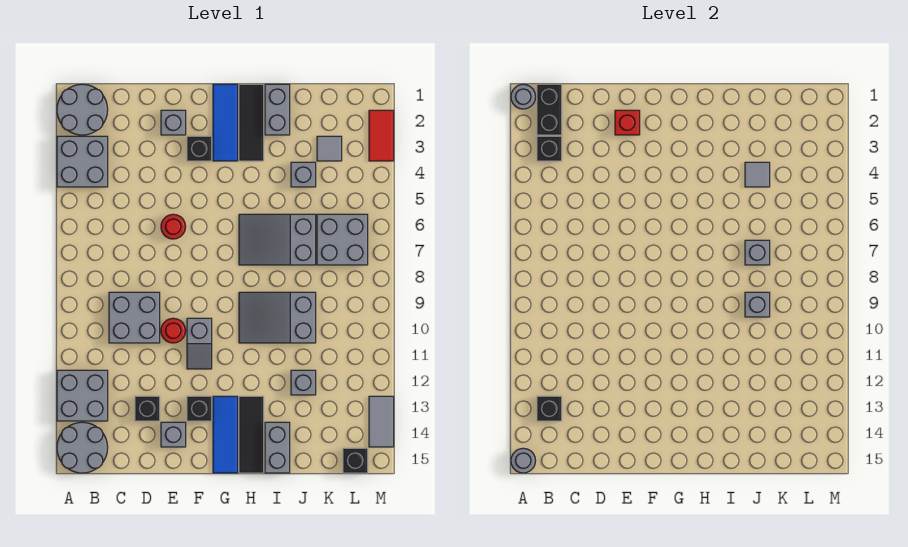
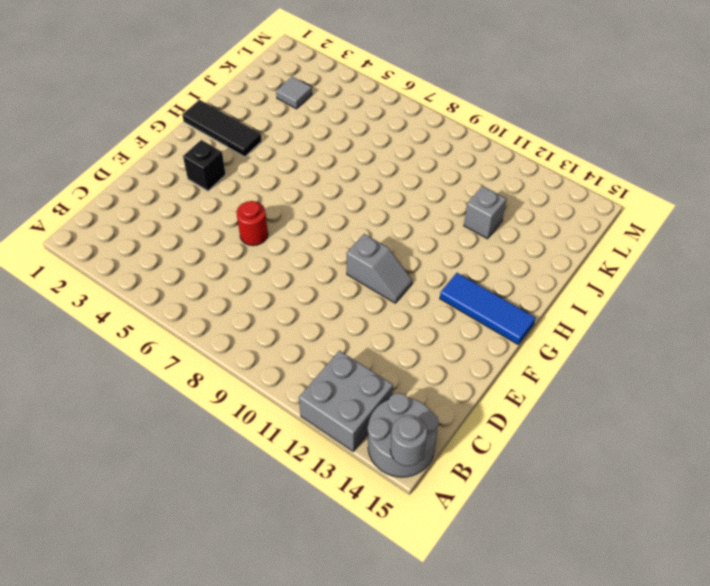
none -> grey 2x2 round brick [57,84,108,135]
none -> grey 2x2 brick [57,136,108,187]
none -> grey 2x2 brick [109,292,160,343]
none -> black 1x1 brick [135,396,160,421]

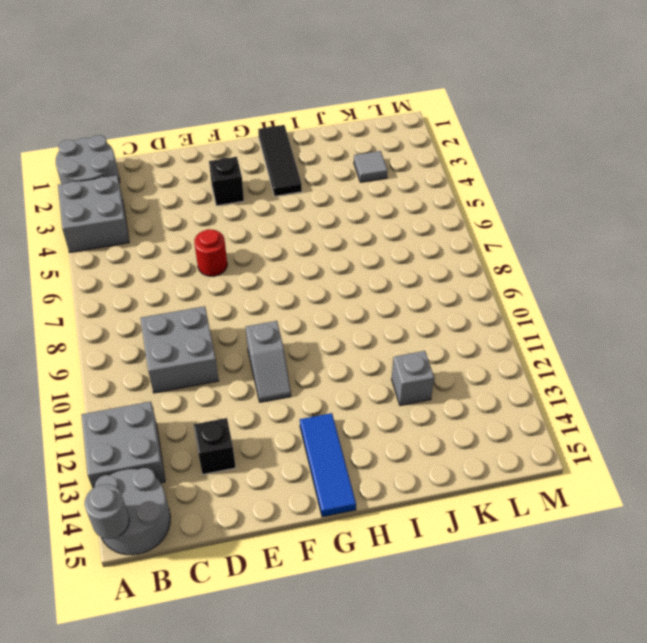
none -> grey 1x1 brick [161,110,186,135]
none -> red 1x1 round brick [161,318,186,343]
none -> grey 1x1 brick [161,422,186,447]
none -> black 1x1 brick [187,396,212,421]

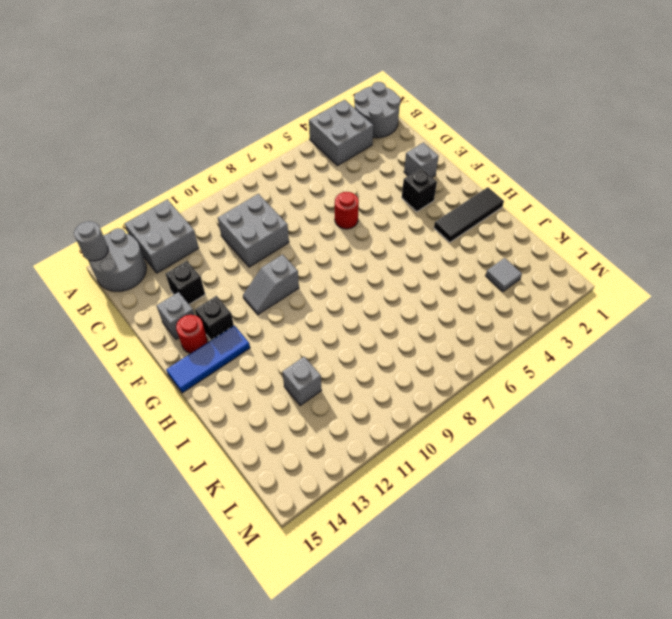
red 1x1 round brick [176,315,207,353] -> red 1x1 round brick moved to [161,318,186,343]
none -> blue 1x3 tile [213,84,238,161]
none -> grey 2x3 slope [239,214,316,265]
none -> grey 2x3 slope [239,292,316,343]
none -> black 1x3 tile [239,396,264,473]

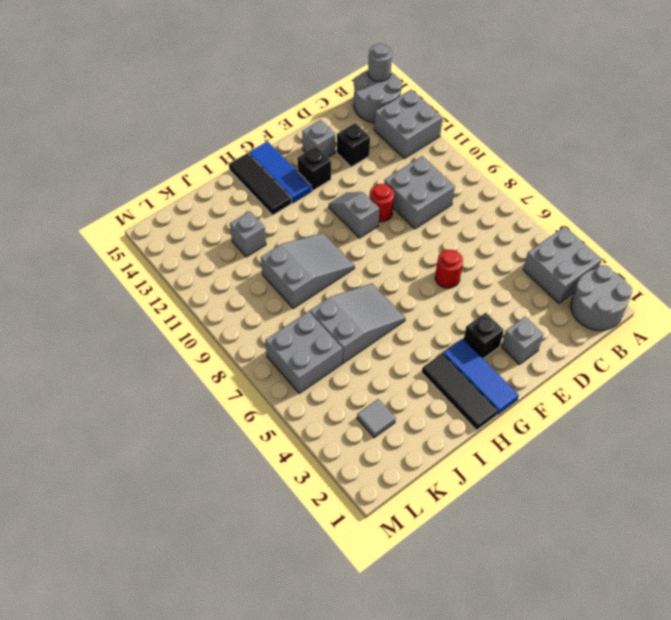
none -> grey 1x2 brick [265,84,290,135]
none -> grey 1x2 brick [265,422,290,473]
none -> grey 1x1 brick [291,162,316,187]
none -> black 1x1 brick [343,448,368,473]

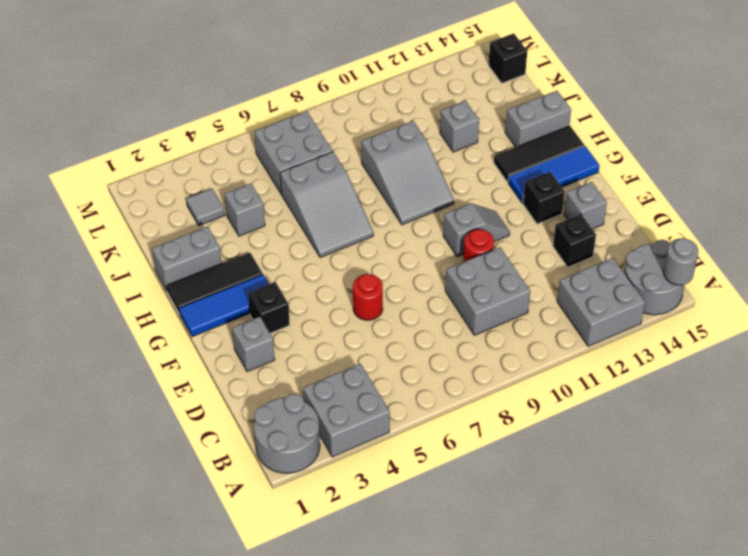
none -> red 1x2 tile [369,110,394,161]
none -> grey 1x2 tile [369,396,394,447]
none -> grey 1x1 round brick [511,84,536,109]
none -> black 1x2 brick [537,84,562,135]

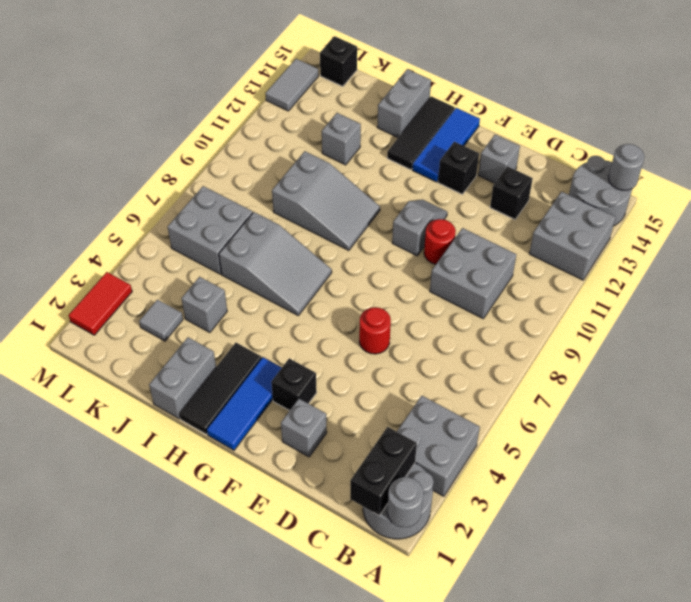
none -> black 1x1 brick [537,136,562,161]
none -> black 1x1 brick [537,396,562,421]
none -> red 1x1 brick [615,110,640,135]
none -> grey 1x1 tile [745,162,770,187]

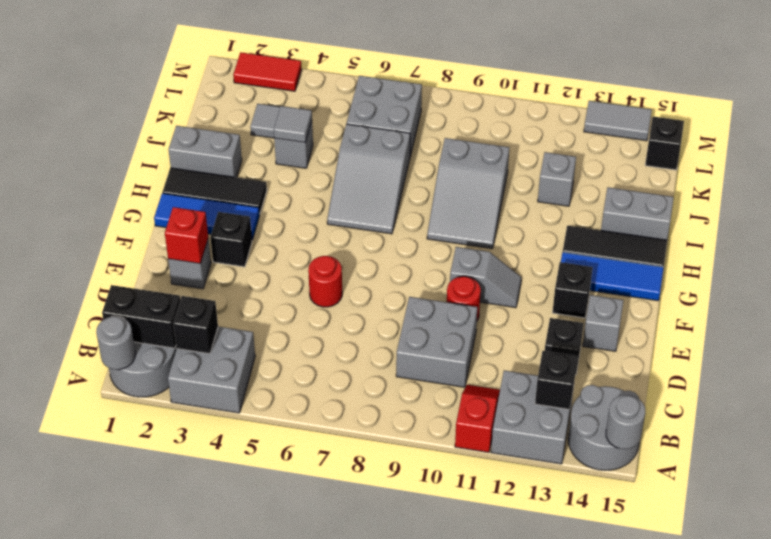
red 1x2 slope [455,385,500,452] -> none
none -> grey 1x1 brick [745,240,770,265]
none -> grey 1x1 brick [745,292,770,317]

